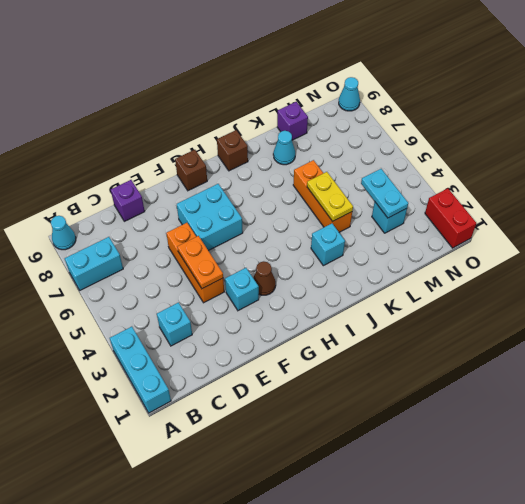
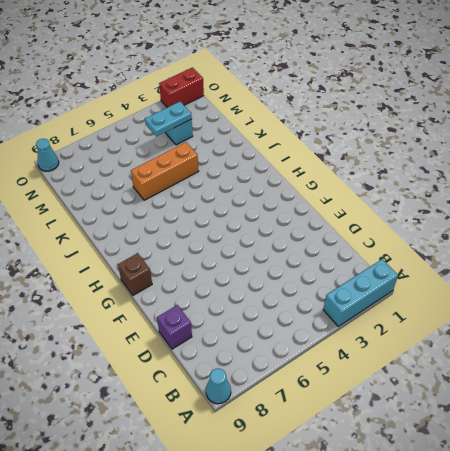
none -> cyan 1x2 brick [65,237,123,290]
none -> cyan 1x1 brick [157,303,192,346]
none -> orange 1x3 brick [166,223,224,303]

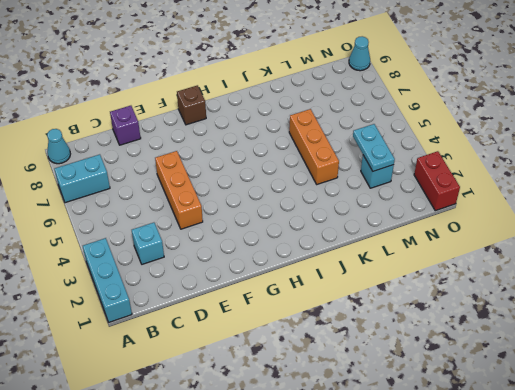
none -> cyan 1x1 brick [225,268,259,311]
none -> cyan 2x2 brick [177,184,243,251]
none -> brown 1x1 cone [253,261,276,295]

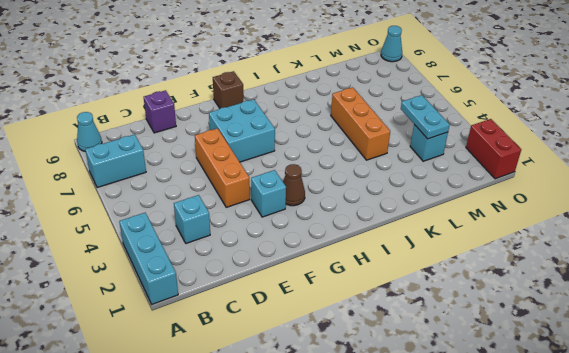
none -> brown 1x1 brick [217,130,248,171]
none -> cyan 1x1 brick [311,224,345,266]
none -> cyan 1x1 cone [273,131,295,165]

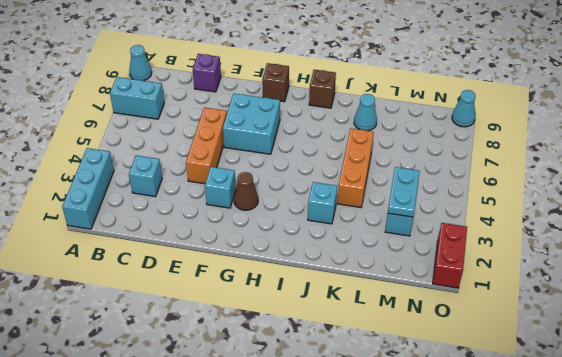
none -> purple 1x1 brick [277,102,308,140]
none -> orange 1x2 plate [177,236,223,289]
none -> yellow 1x2 plate [307,172,353,221]

